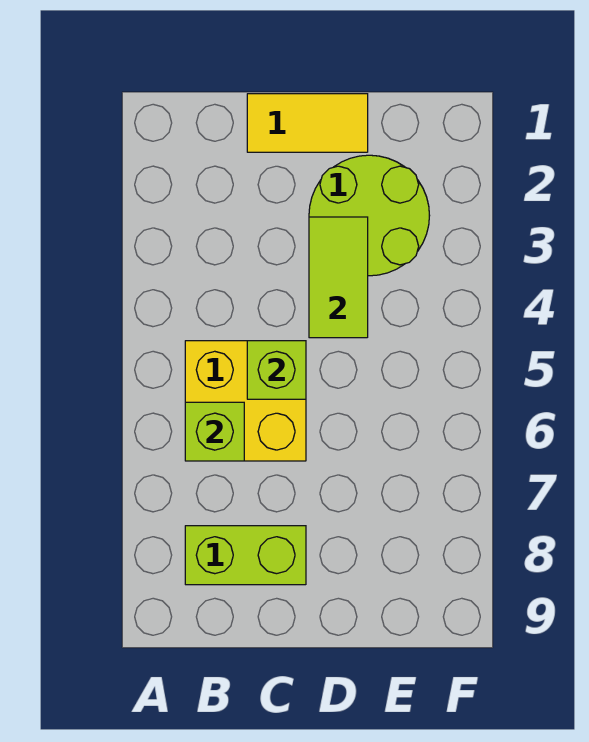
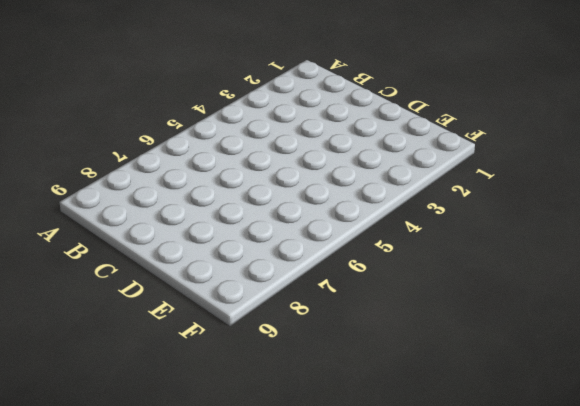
none -> yellow 2x2 brick [185,341,306,461]
none -> lime 1x2 brick [185,526,306,585]

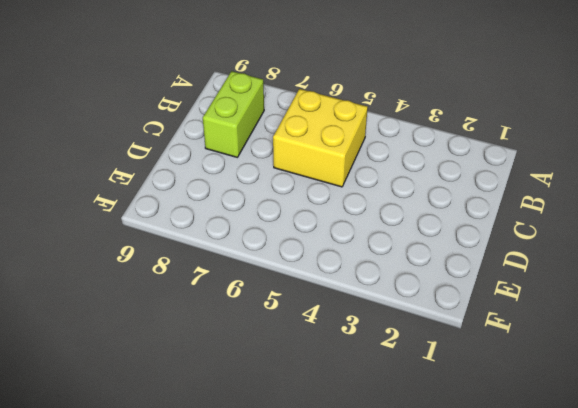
none -> yellow 1x2 tile [247,94,368,152]
none -> lime 2x2 round brick [309,155,430,276]

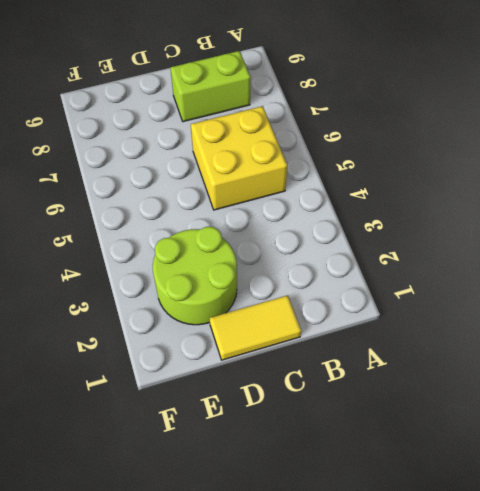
none -> lime 1x1 brick [185,402,244,461]
none -> lime 1x1 brick [247,341,306,399]

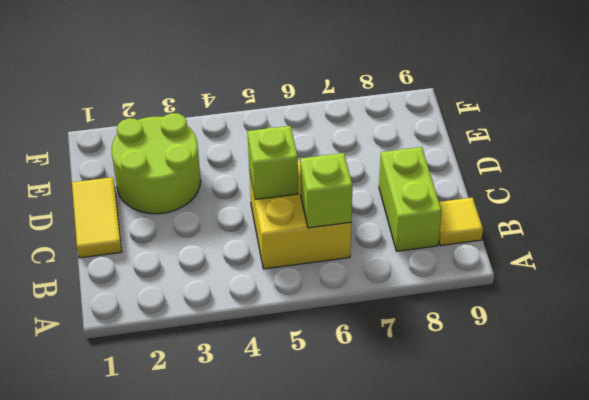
yellow 1x1 tile [439,198,483,246] -> none
none -> lime 1x2 tile [309,217,368,338]

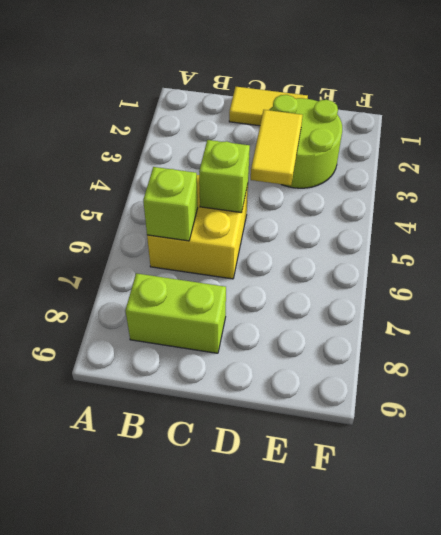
yellow 1x2 tile [251,110,303,185] -> lime 1x2 tile [309,217,368,338]

